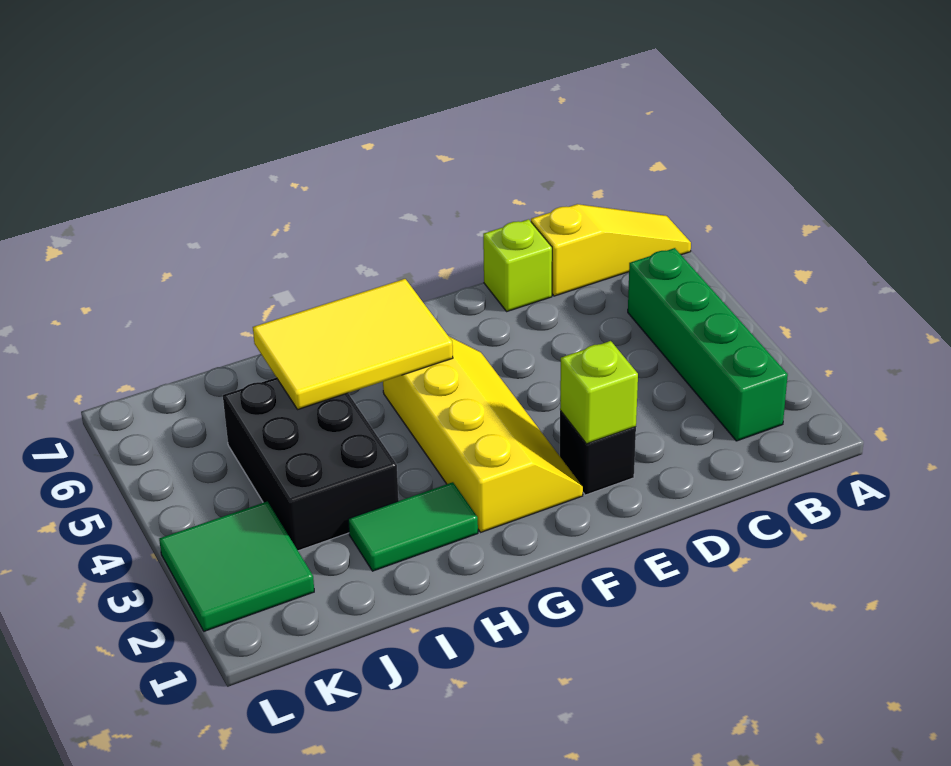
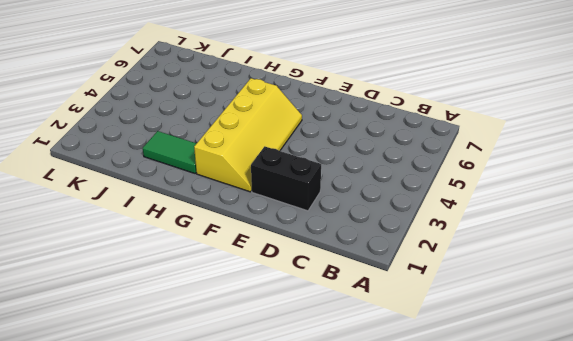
black 1x2 brick [251,146,321,211] -> black 1x1 brick [560,411,636,495]
none -> yellow 1x3 slope [531,204,691,296]
none -> green 1x4 brick [628,248,788,441]

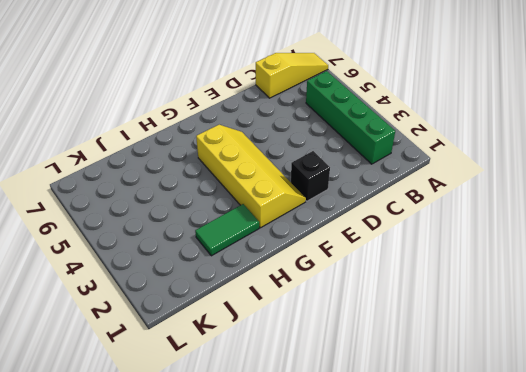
none -> lime 1x1 brick [483,219,552,311]
none -> black 2x3 brick [223,378,399,551]

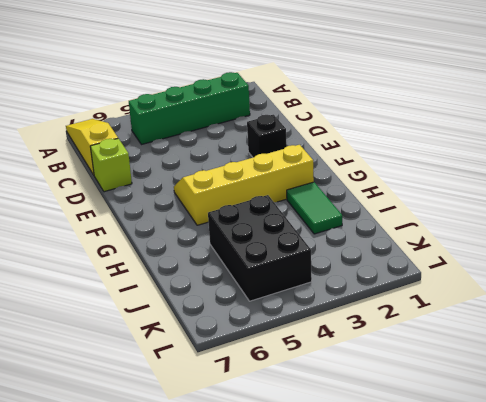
black 2x3 brick [208,195,312,301] -> black 2x3 brick turned to [223,378,399,551]
none -> green 2x2 tile [159,501,314,631]
none -> lime 1x1 brick [560,341,638,444]

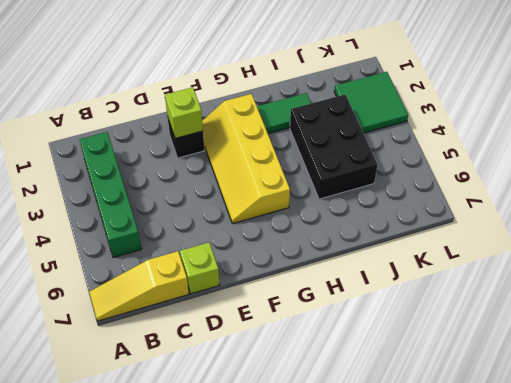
none -> yellow 2x3 tile [253,279,453,410]

